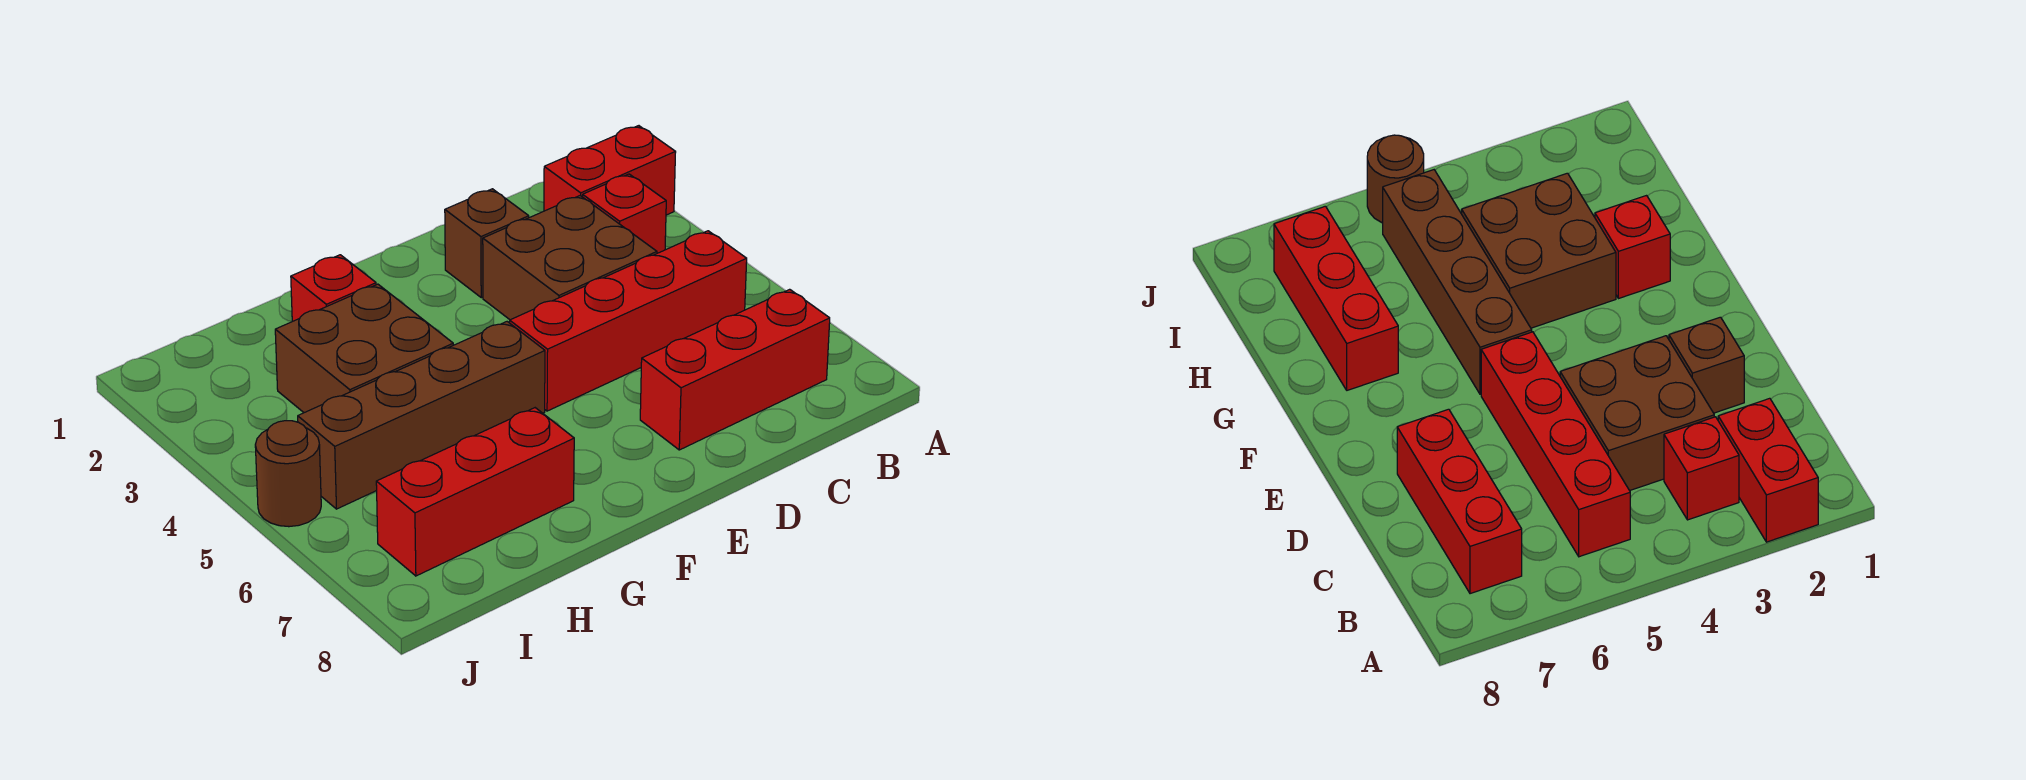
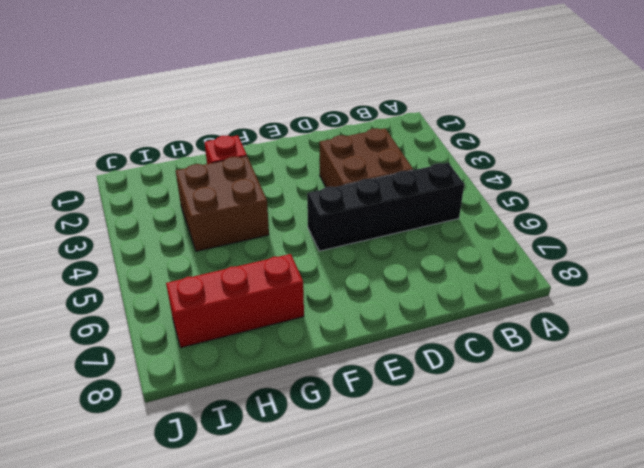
black 1x4 brick [307,163,464,251] -> red 1x4 brick [510,231,747,411]
none -> red 1x2 brick [544,126,676,215]
none -> red 1x1 brick [583,174,666,253]

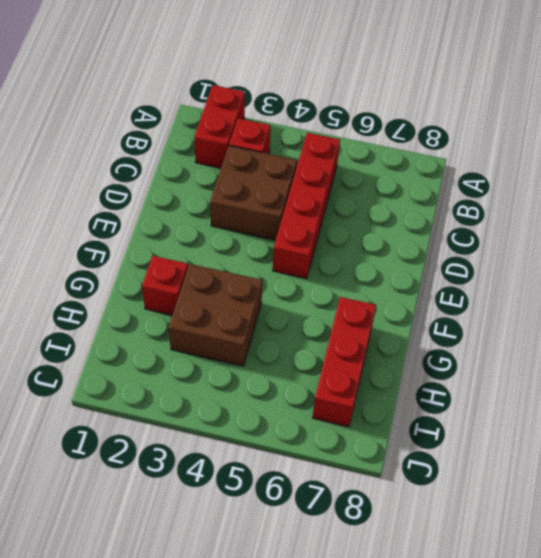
none -> red 1x3 brick [640,289,830,450]
none -> brown 1x1 brick [445,189,529,298]

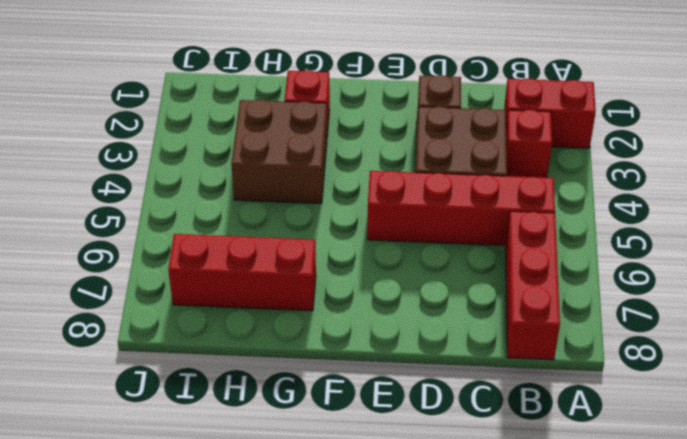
red 1x3 brick [506,211,560,360] -> red 1x3 brick turned to [640,289,830,450]
none -> brown 1x4 brick [298,322,545,509]
none -> brown 1x1 round brick [255,421,321,527]

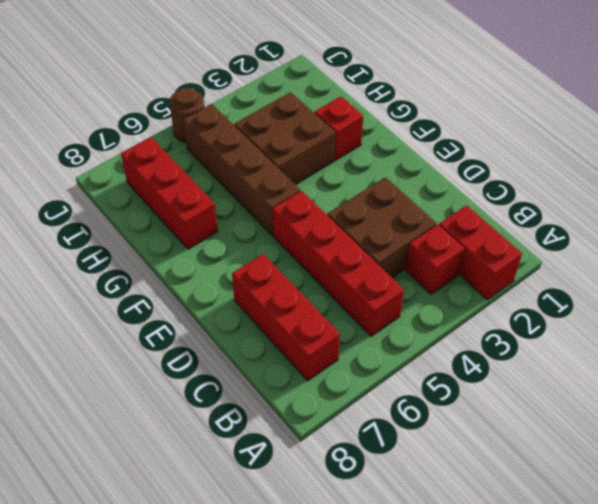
none -> brown 1x1 brick [445,189,529,298]

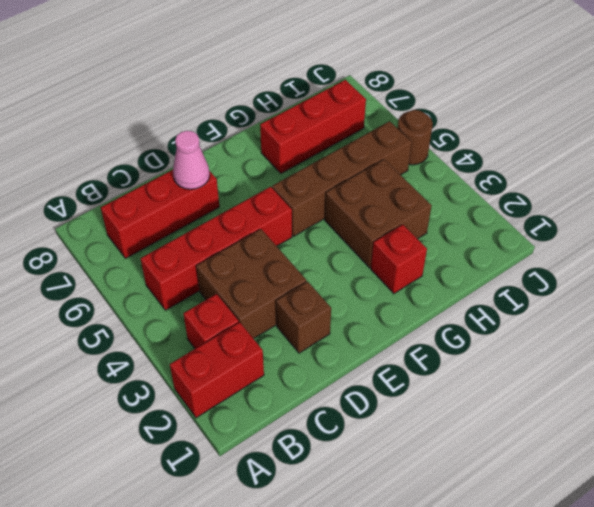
pink 1x1 cone [173,131,210,189] -> none

